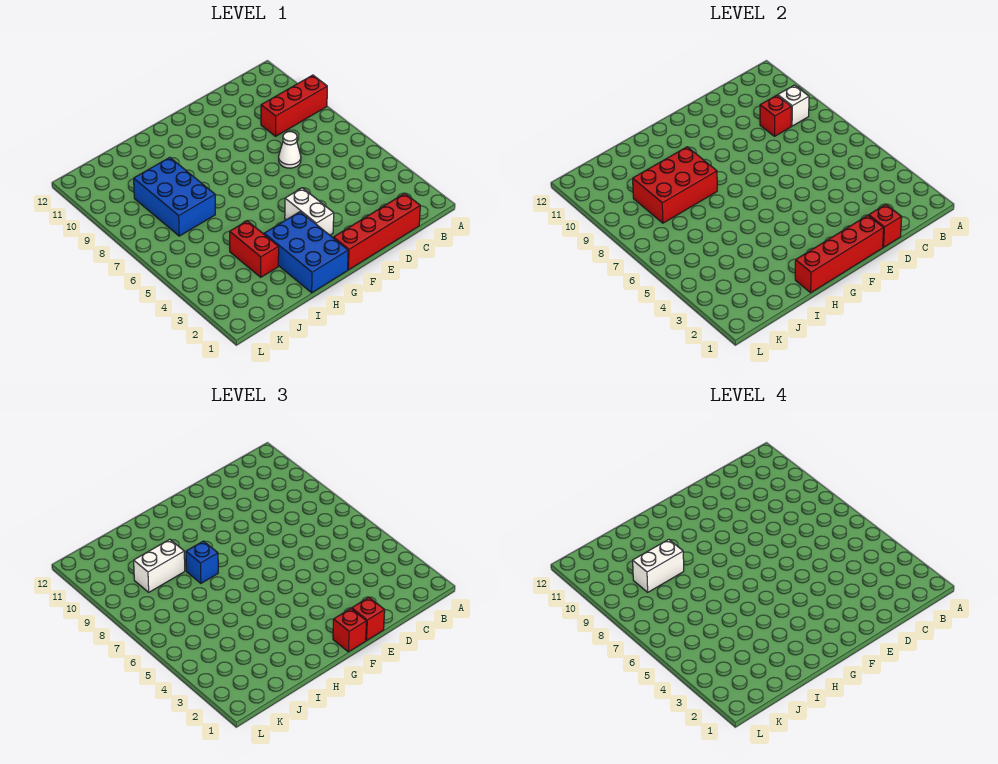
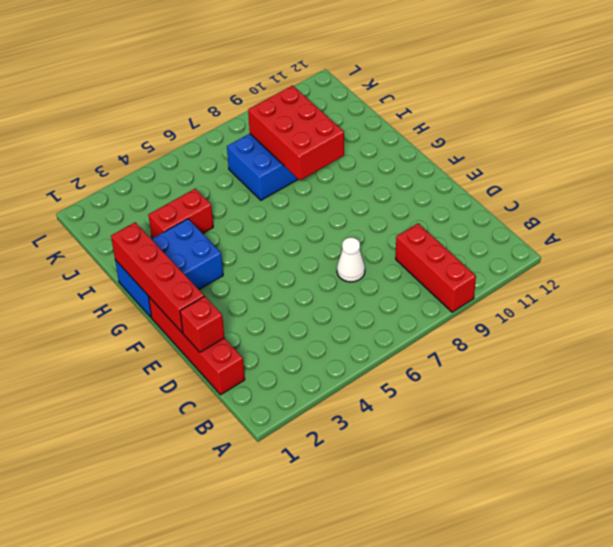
none -> white 1x2 brick [285,188,334,235]
none -> white 1x1 brick [778,85,809,126]
none -> red 1x1 brick [760,95,792,136]

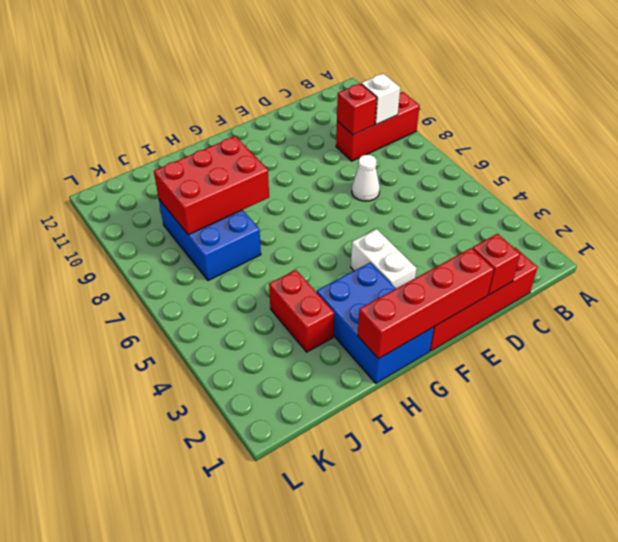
none -> red 1x1 brick [352,597,385,640]
none -> red 1x1 brick [333,608,366,652]
none -> blue 1x1 brick [186,541,218,583]

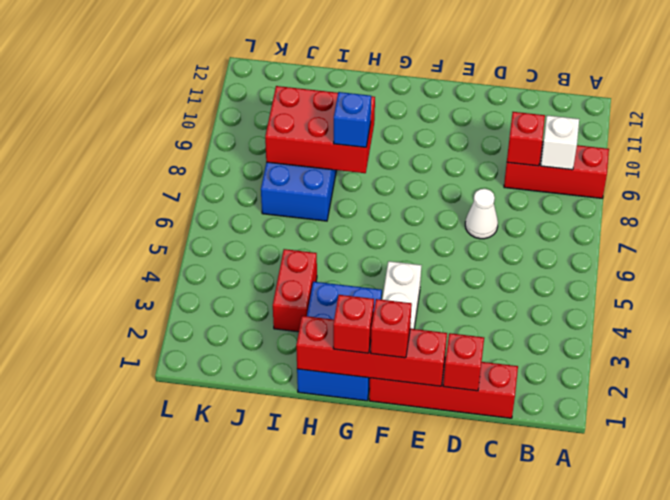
red 1x1 brick [333,295,374,353] -> red 1x1 brick moved to [352,597,385,640]
none -> white 1x2 brick [134,539,185,592]
none -> white 1x2 brick [633,539,684,592]

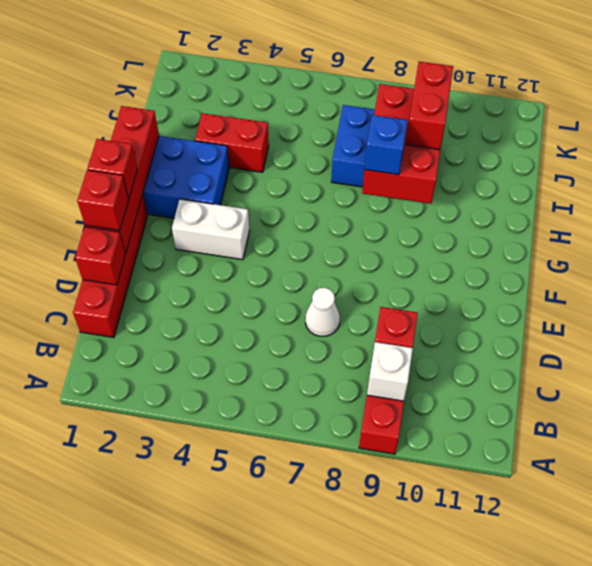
red 1x2 brick [406,62,453,150] -> white 1x2 brick [134,539,185,592]
none -> white 1x2 brick [633,539,684,592]

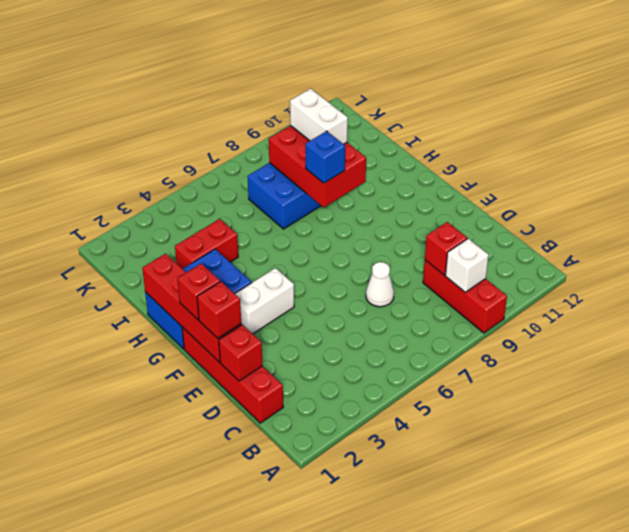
none -> white 1x2 brick [633,539,684,592]

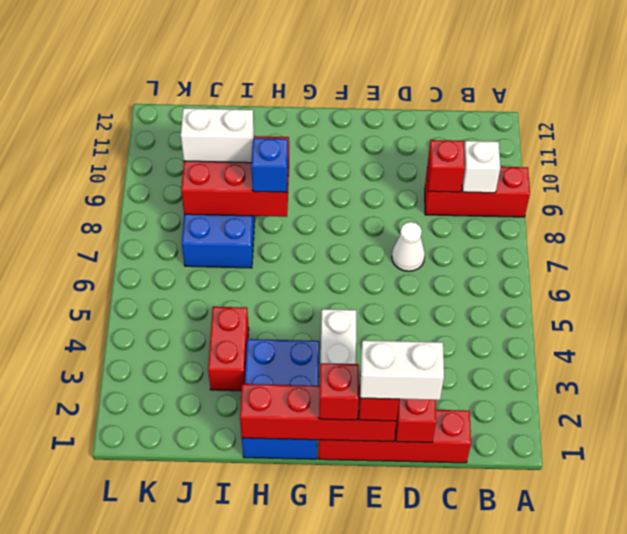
white 1x2 brick [360,340,444,400] -> white 1x2 brick moved to [633,539,684,592]

